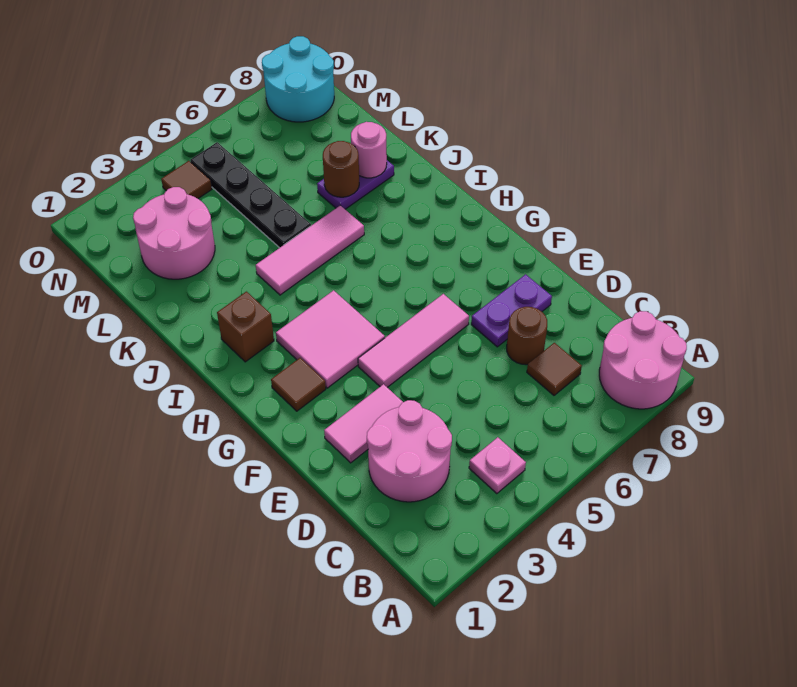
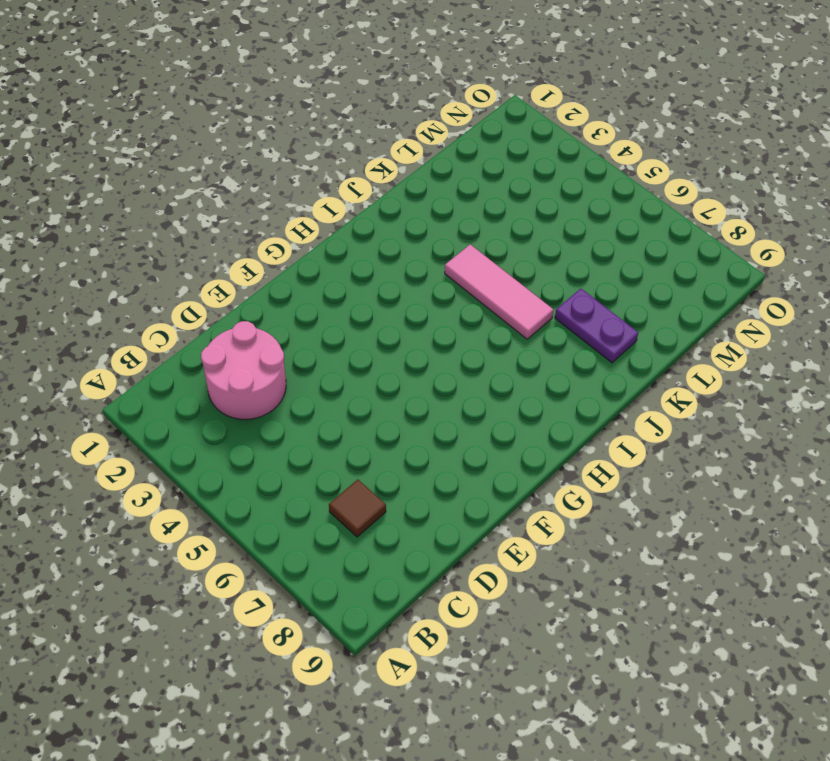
none -> pink 2x2 round brick [599,311,687,409]
none -> pink 1x1 plate [469,437,526,494]
none -> brown 1x1 round brick [507,307,547,365]

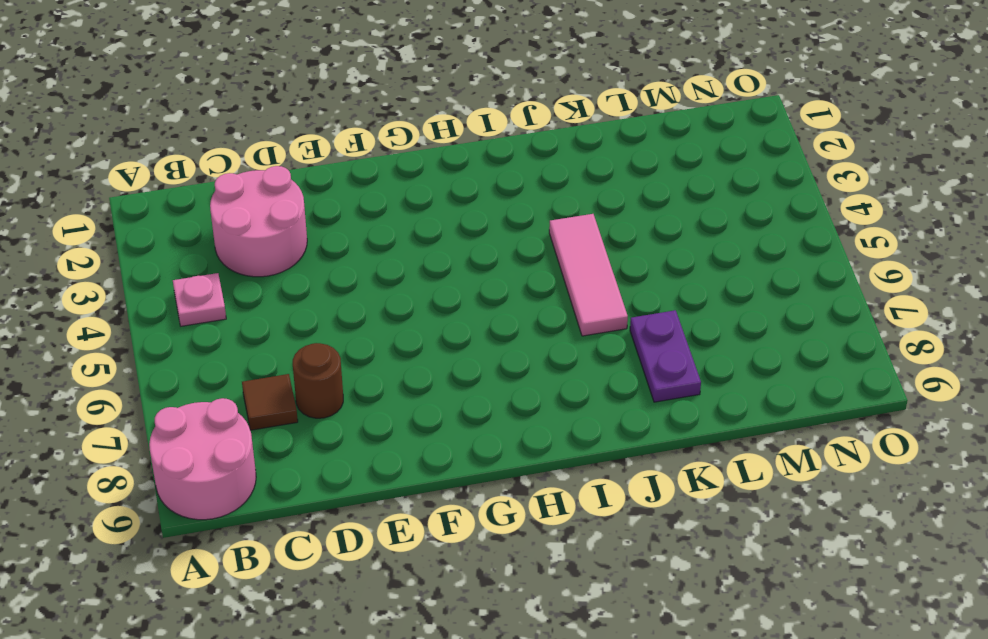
none -> pink 1x2 tile [324,384,403,463]
none -> purple 1x2 plate [471,274,552,347]
none -> pink 1x3 tile [358,294,469,387]

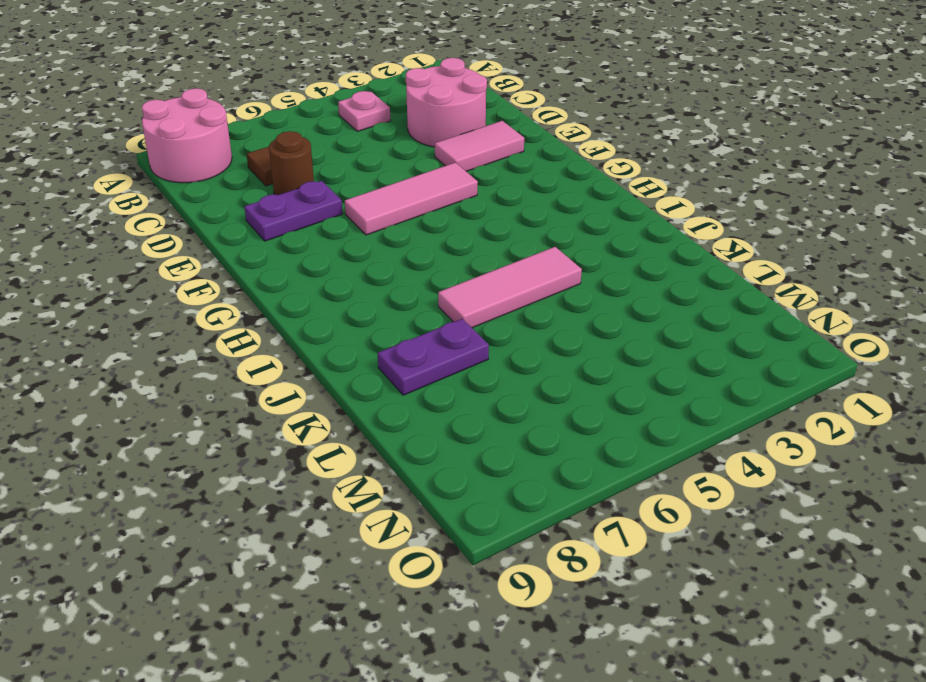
none -> brown 1x1 tile [271,358,326,411]
none -> pink 2x2 tile [276,290,385,388]
none -> brown 1x1 brick [217,292,274,362]

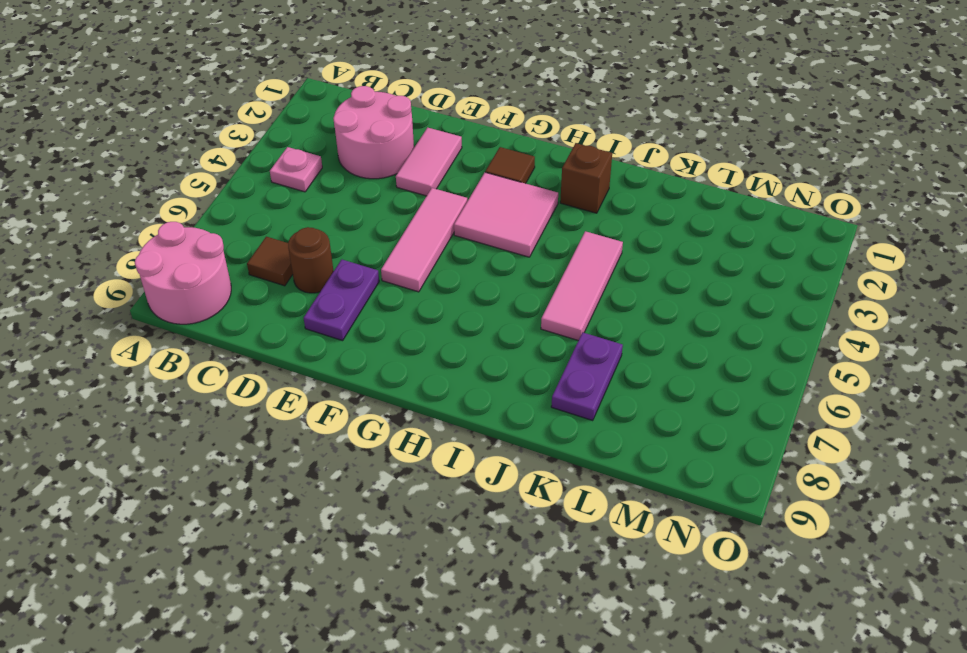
none -> black 1x4 plate [190,142,311,248]
none -> pink 2x2 round brick [133,187,215,279]
none -> brown 1x1 tile [161,161,212,199]

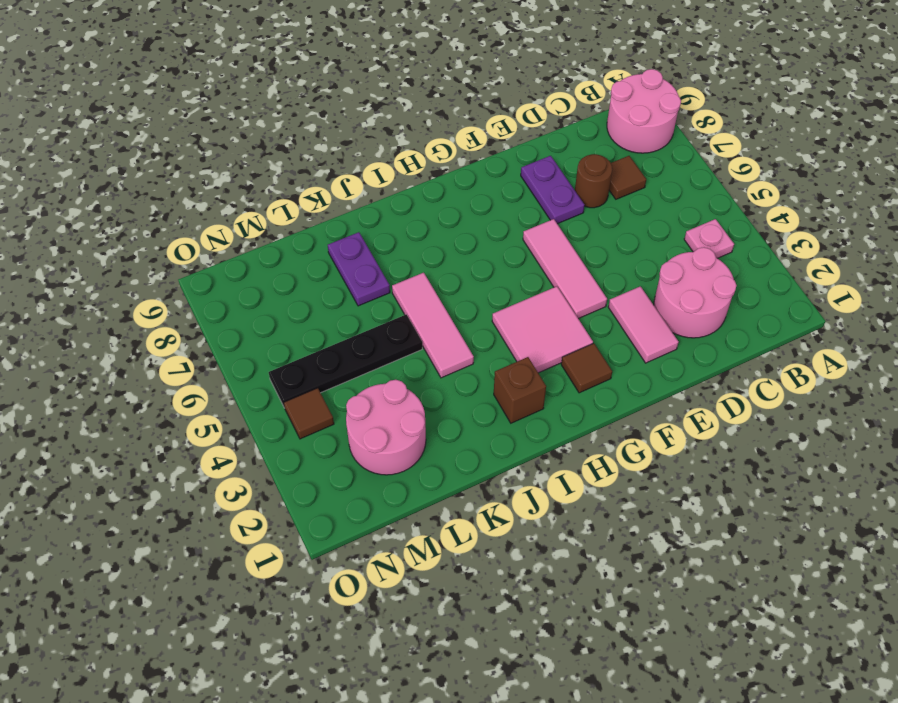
none -> cyan 2x2 round brick [262,36,334,122]
none -> brown 1x1 round brick [323,141,359,197]
none -> pink 1x1 round brick [351,122,387,178]

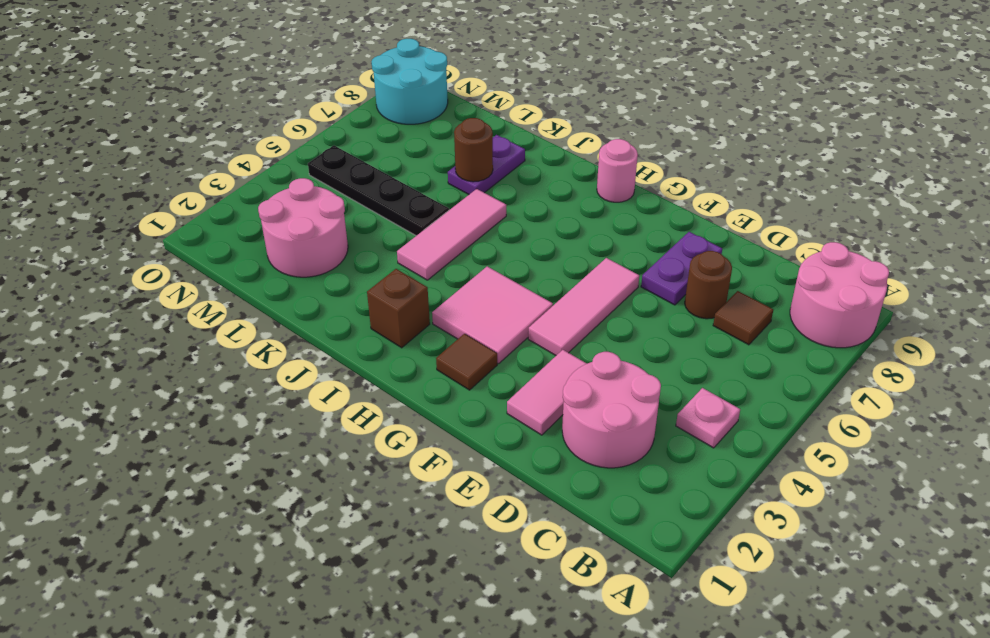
pink 1x1 round brick [597,139,638,202] -> pink 1x1 round brick moved to [351,122,387,178]
none -> brown 1x1 tile [161,161,212,199]

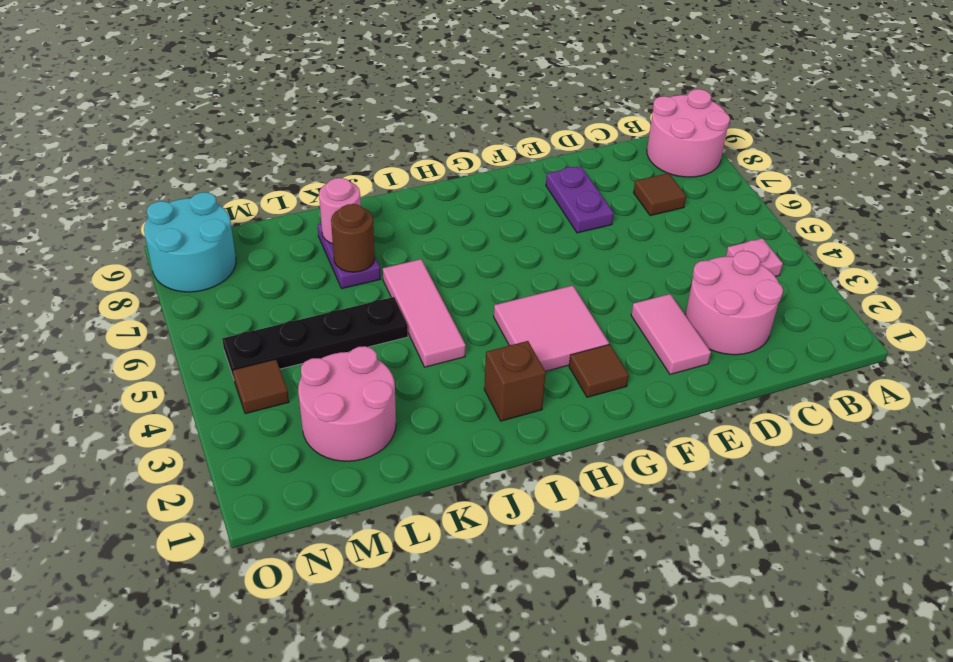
none -> brown 1x1 round brick [507,307,547,365]
none -> pink 1x3 tile [358,294,469,387]

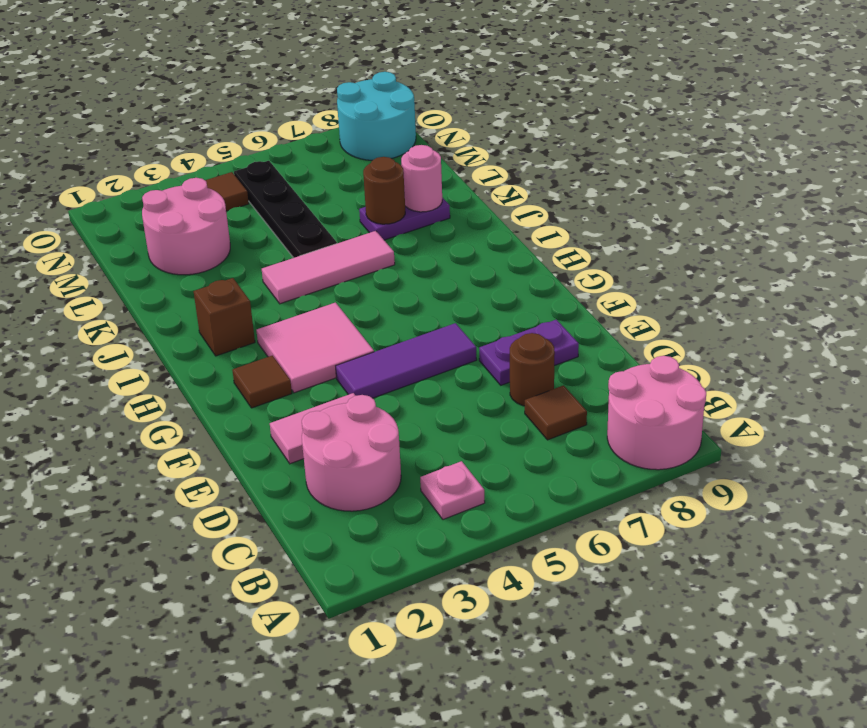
purple 1x3 tile [336,323,477,398] -> pink 1x3 tile [358,294,469,387]

